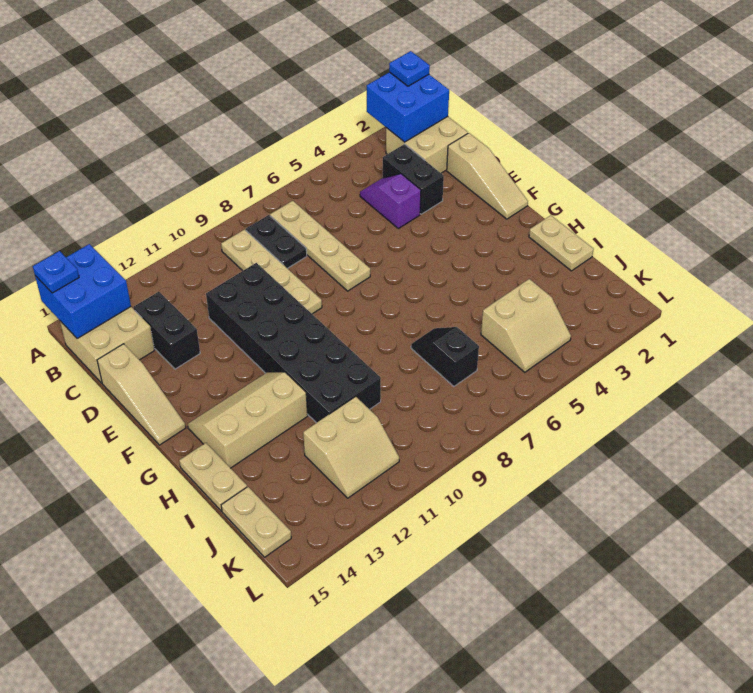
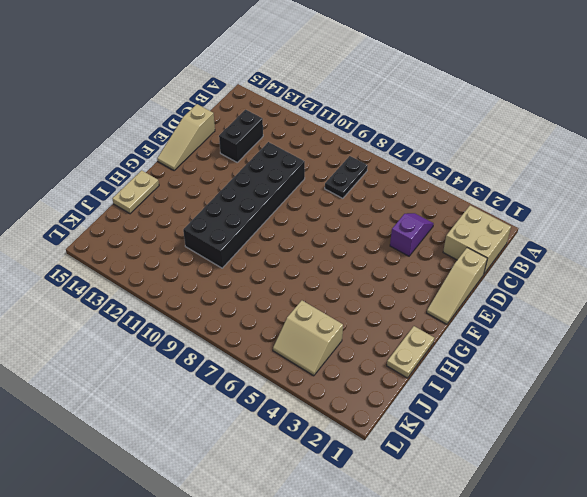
none -> tan 1x4 plate [270,201,370,291]
none -> tan 1x4 plate [221,230,322,314]
none -> tan 2x2 brick [60,307,155,383]

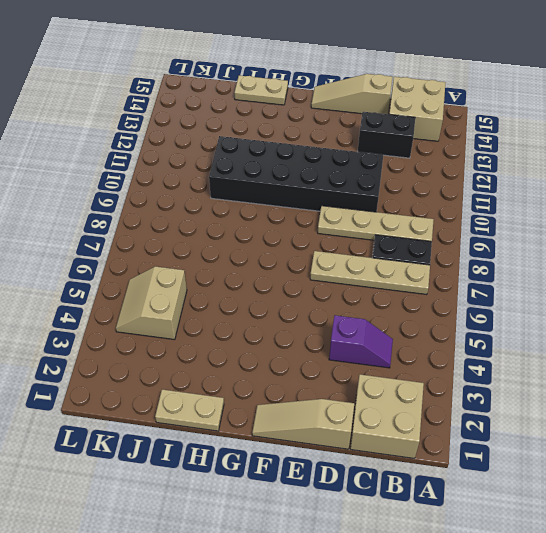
none -> black 1x2 brick [383,144,444,214]
none -> tan 2x3 slope [188,372,308,468]
none -> black 1x2 slope [411,327,479,386]

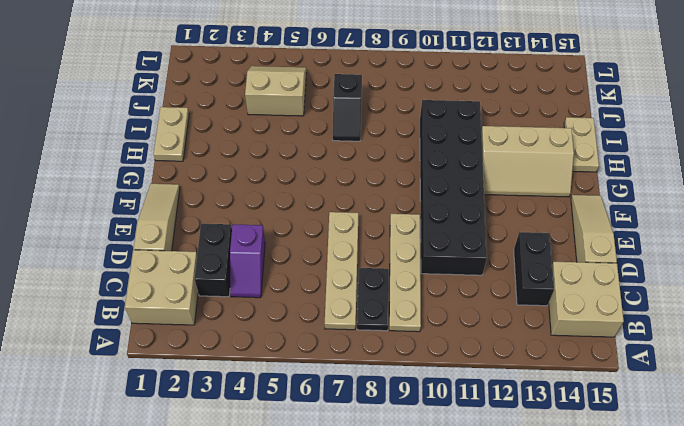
none -> tan 2x2 slope [303,396,399,498]
none -> tan 1x2 plate [221,487,291,557]
none -> blue 2x2 brick [367,72,449,142]

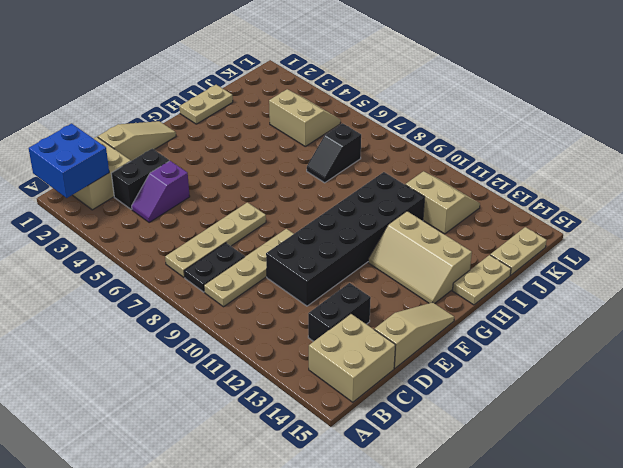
none -> blue 2x2 brick [35,244,131,339]
none -> blue 1x1 plate [389,51,430,86]
none -> blue 1x1 plate [33,251,79,293]

